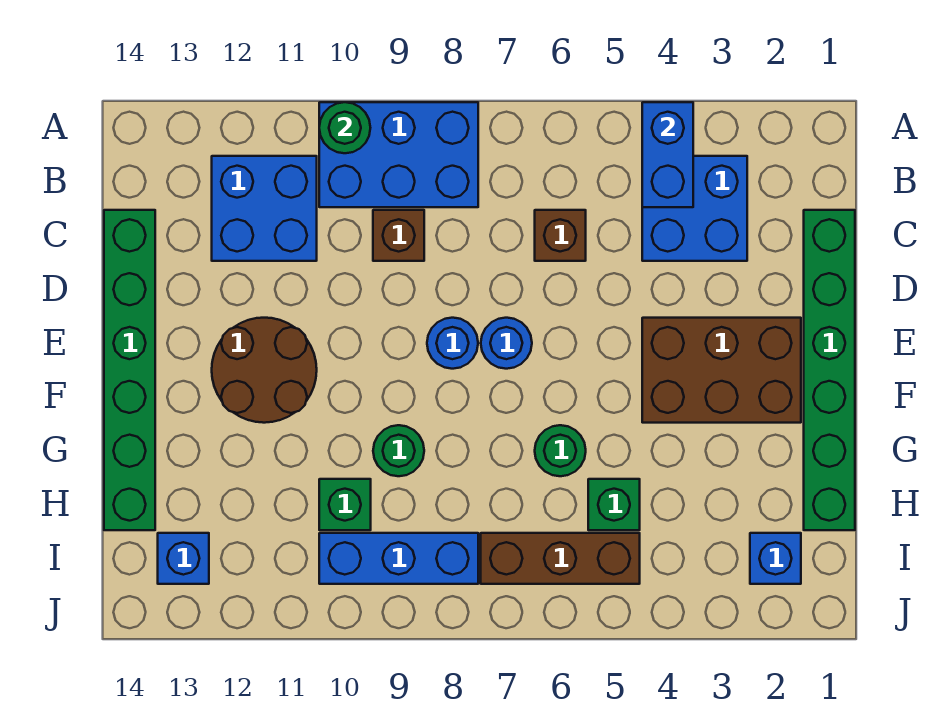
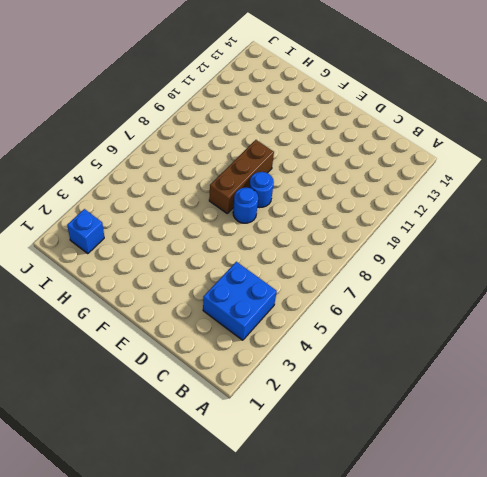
brown 1x3 brick [209,140,274,213] -> brown 1x3 brick moved to [481,533,640,584]
none -> blue 2x3 brick [319,102,478,207]
none -> blue 2x2 brick [212,156,317,261]
none -> green 1x6 brick [804,210,855,530]

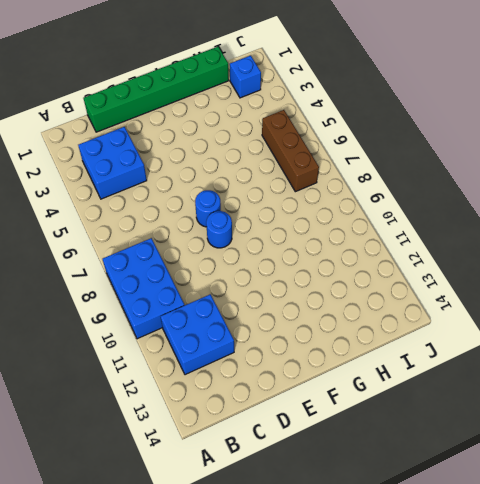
none -> brown 1x1 brick [535,210,586,261]
none -> brown 1x1 brick [373,210,424,261]
none -> green 1x6 brick [104,210,155,530]

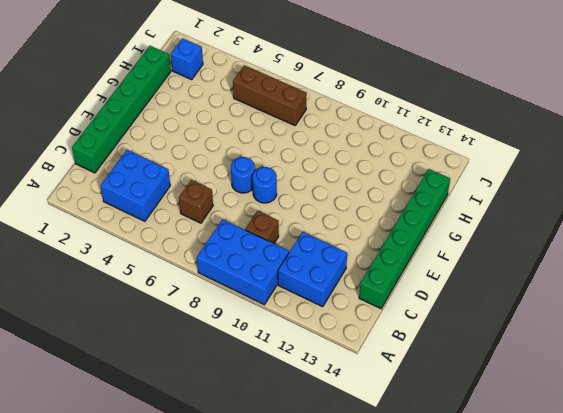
none -> brown 2x3 brick [642,318,801,423]
none -> brown 2x2 round brick [212,318,317,423]
none -> green 1x1 round brick [535,425,586,476]

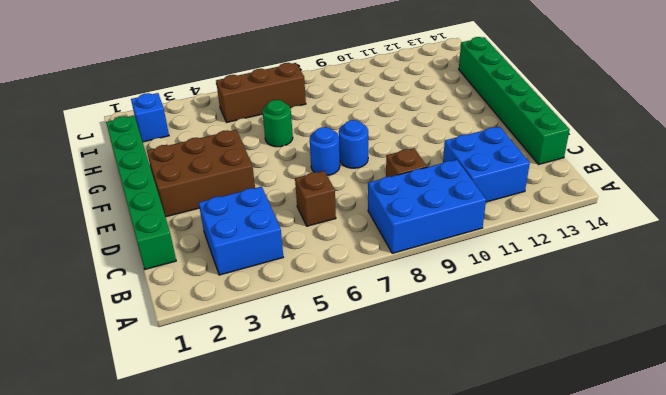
none -> brown 2x2 round brick [212,318,317,423]
none -> green 1x1 round brick [373,425,424,476]
none -> green 1x1 brick [588,479,640,530]

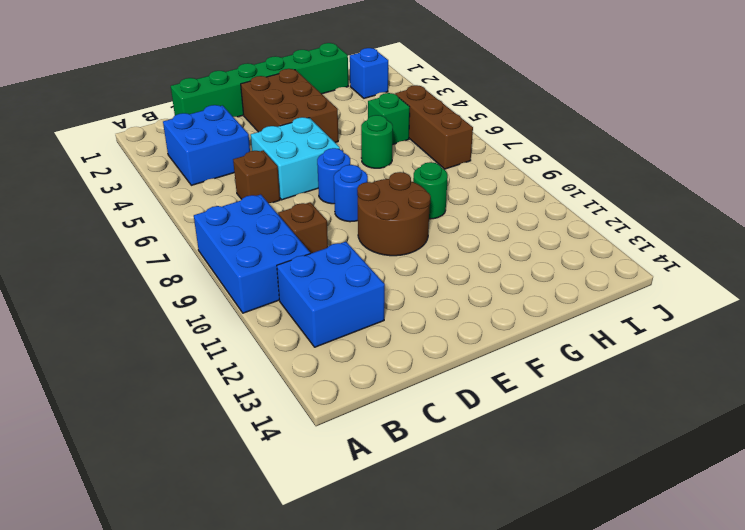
cyan 2x2 brick [251,117,340,200] -> none
brown 2x2 round brick [357,172,431,256] -> brown 2x2 round brick moved to [212,318,317,423]
none -> green 1x6 brick [104,210,155,530]
none -> green 1x1 brick [319,479,371,530]
none -> blue 1x3 brick [319,533,478,584]

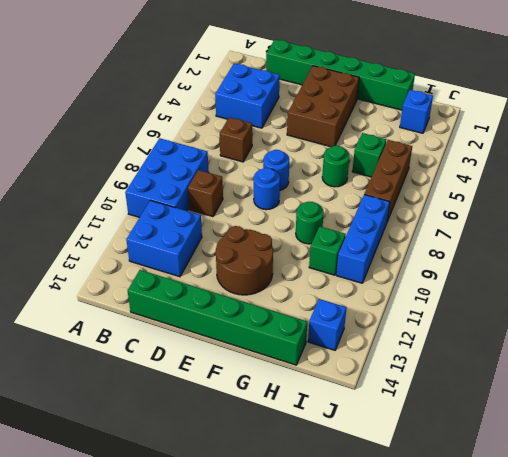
none -> blue 1x2 brick [642,102,693,207]
none -> green 1x1 round brick [319,102,370,153]

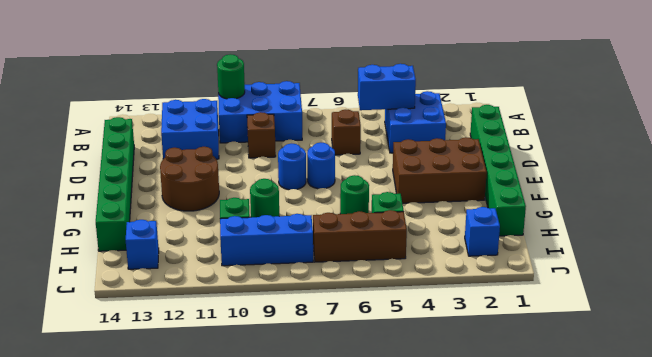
blue 1x2 brick [358,64,416,110] -> blue 1x2 brick turned to [642,102,693,207]

